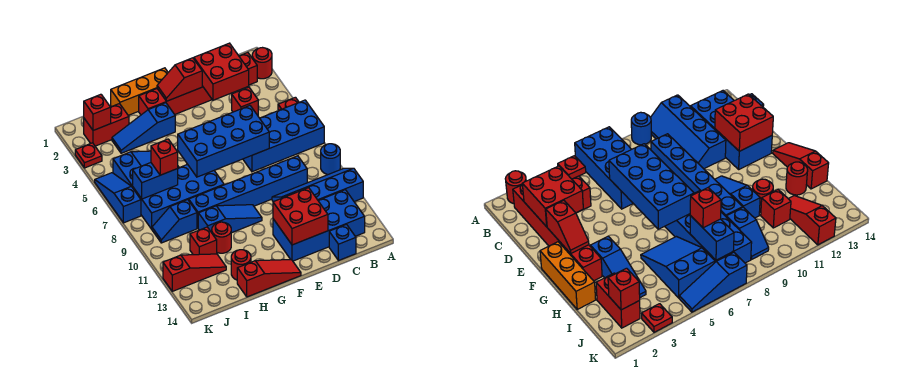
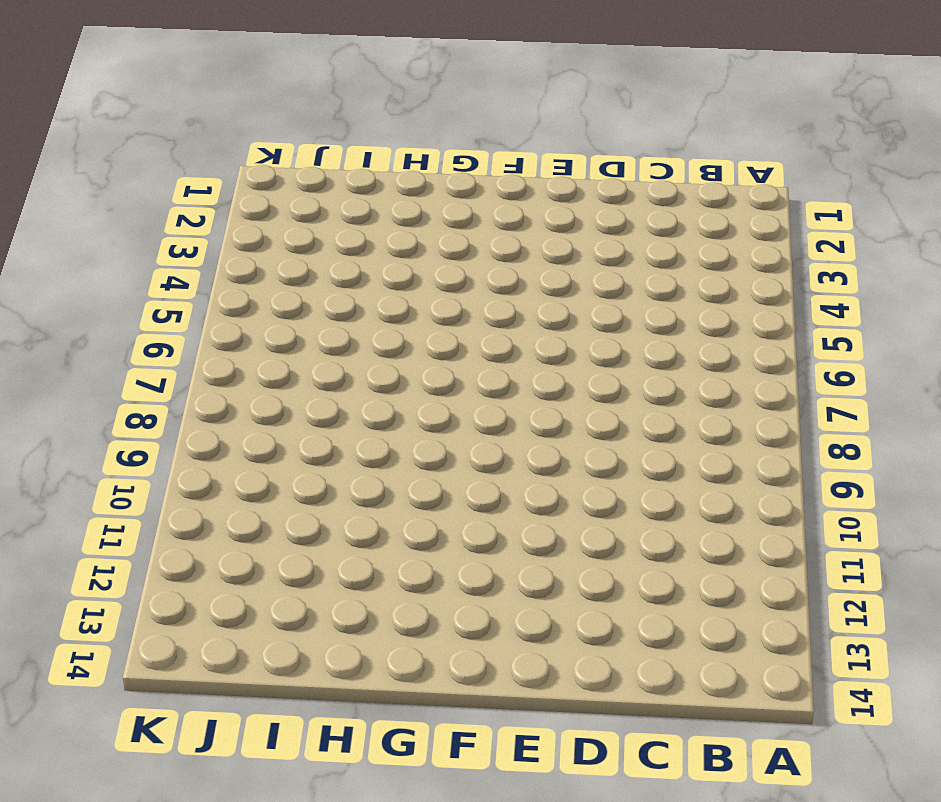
none -> red 1x1 round brick [252,48,272,79]
none -> red 1x1 plate [278,97,299,110]
none -> blue 2x4 brick [243,100,324,172]
none -> blue 1x1 round brick [321,144,340,174]

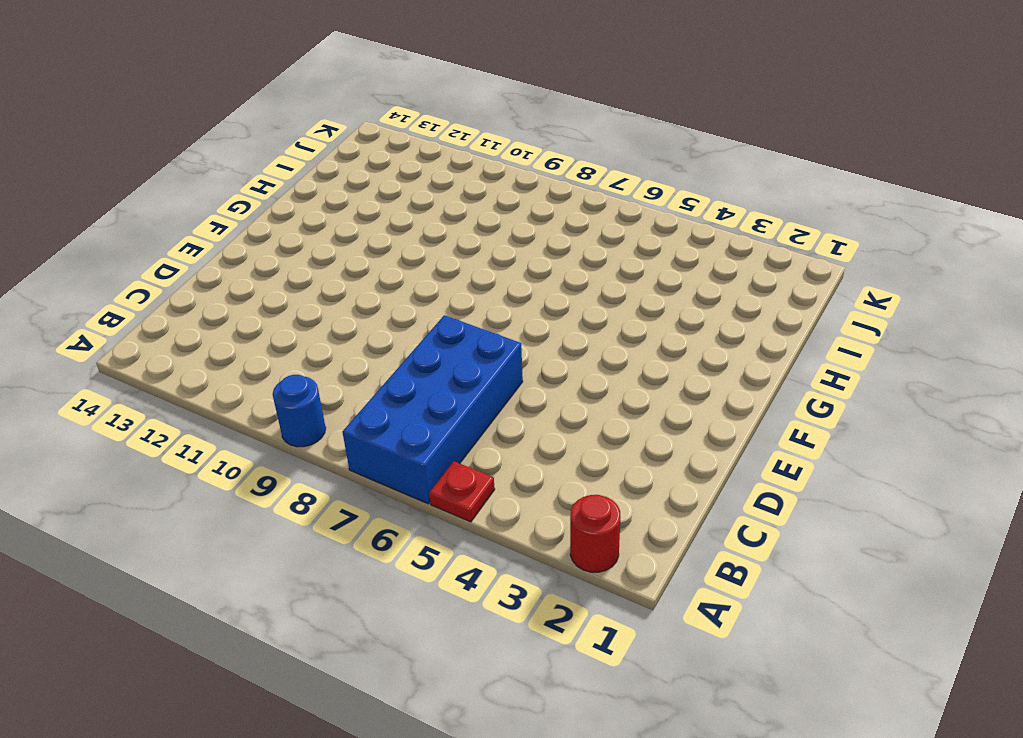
none -> blue 2x4 slope [272,168,363,202]
none -> red 1x6 brick [139,52,257,115]
none -> blue 2x4 brick [273,190,365,261]
none -> red 1x1 brick [232,87,258,115]

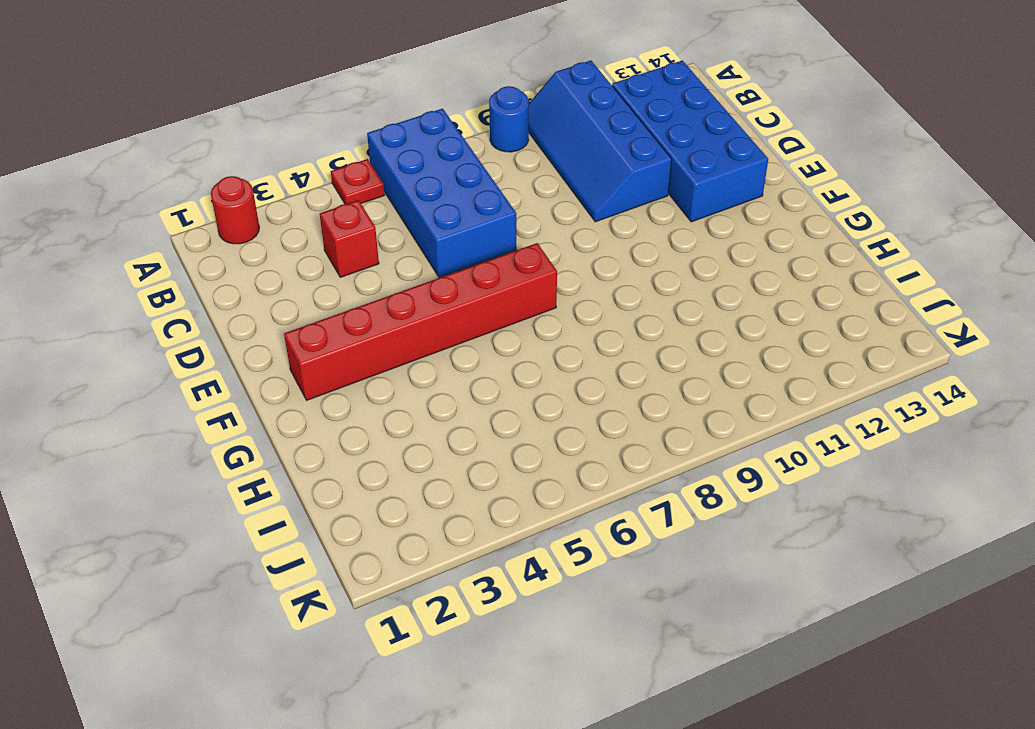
red 1x6 brick [284,243,557,400] -> red 1x6 brick turned to [139,52,257,115]
none -> blue 1x6 brick [189,156,307,228]
none -> blue 1x1 brick [329,224,356,261]
none -> orange 1x3 brick [111,68,168,115]
none -> blue 1x3 slope [198,205,262,233]

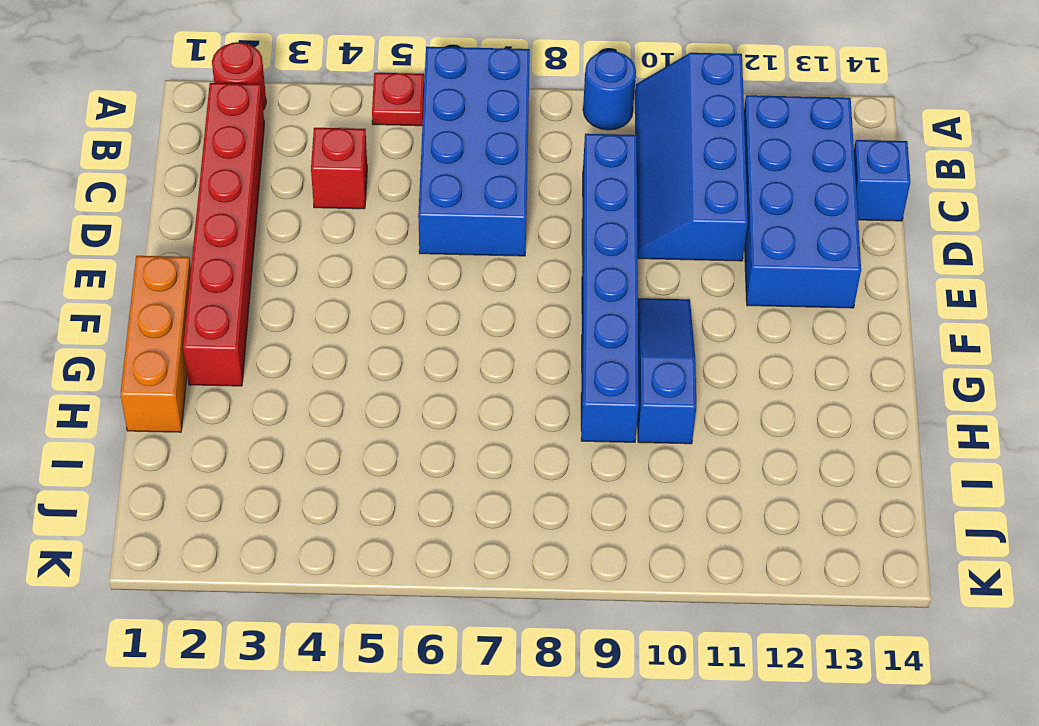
none -> red 1x3 slope [237,260,301,297]
none -> blue 1x3 slope [112,103,175,153]
none -> blue 2x4 brick [133,164,224,229]
none -> blue 2x3 slope [113,151,179,188]

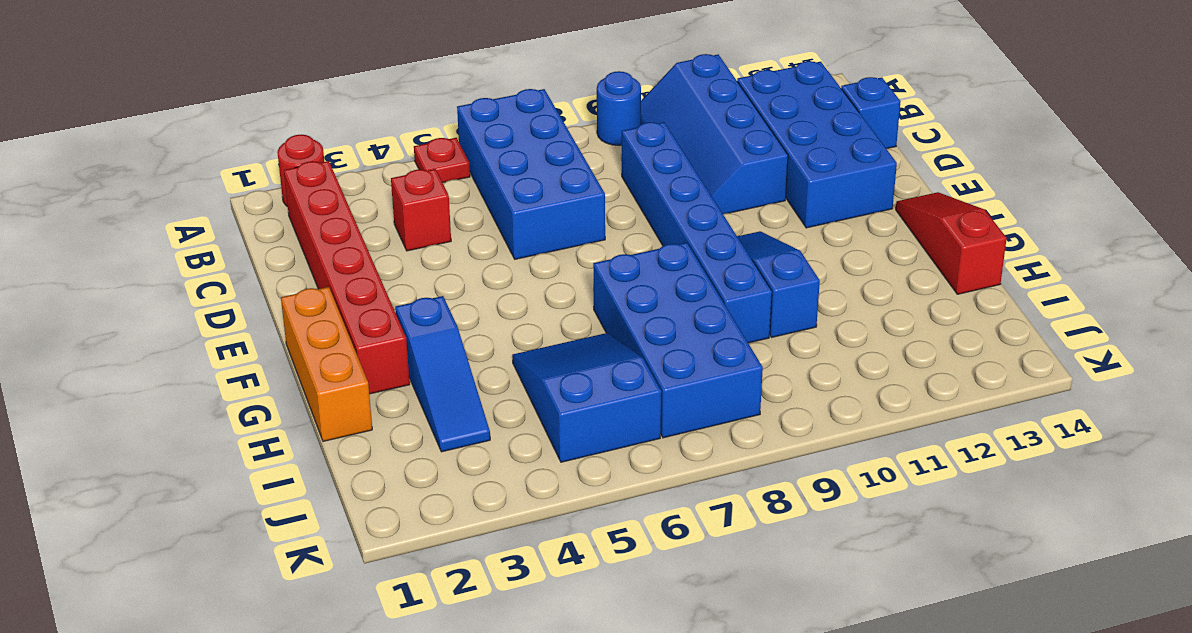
none -> red 1x1 round brick [212,222,231,253]
none -> red 1x1 round brick [231,250,251,280]
none -> red 1x2 brick [84,104,129,146]
none -> blue 1x2 slope [152,200,197,243]

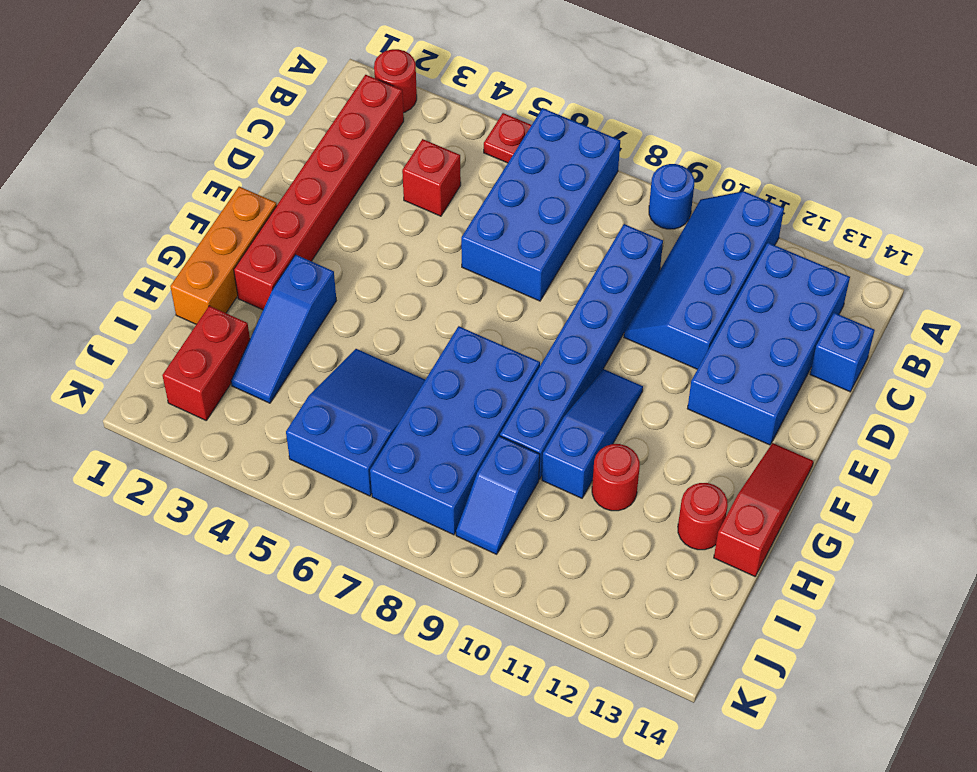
none -> red 1x1 brick [190,227,217,255]
none -> red 1x3 slope [163,254,226,291]
none -> red 1x1 plate [75,143,102,168]
none -> blue 1x3 slope [95,173,141,223]

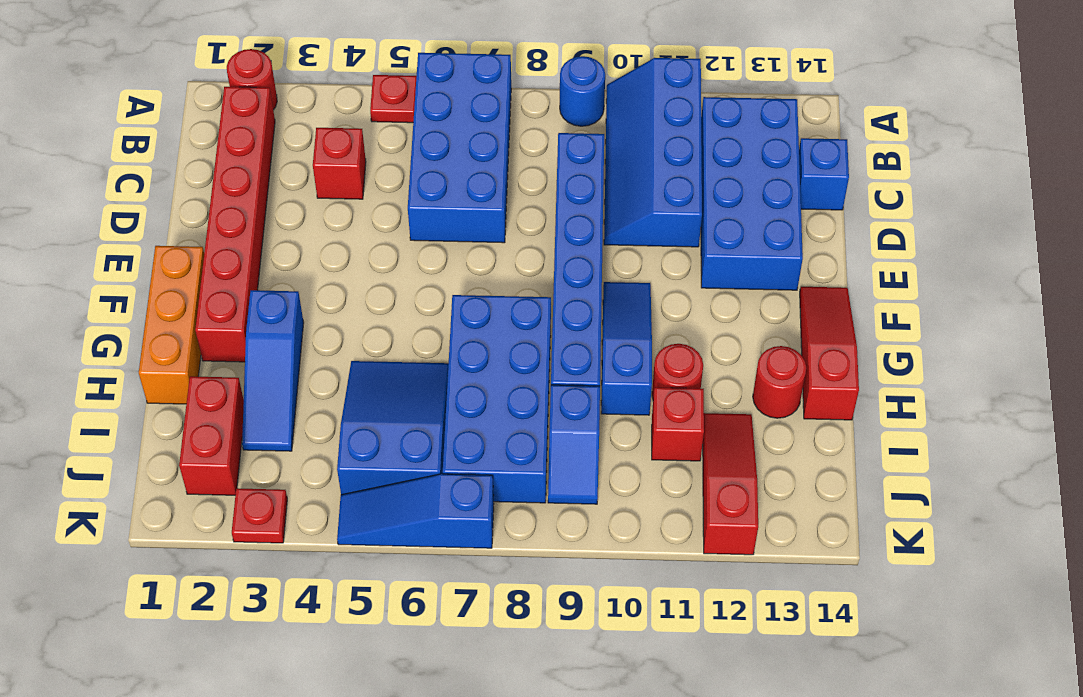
none -> red 2x2 brick [194,43,249,100]
none -> blue 2x4 brick [178,106,269,177]
none -> red 2x2 brick [273,188,328,245]
none -> red 1x2 slope [157,58,202,101]

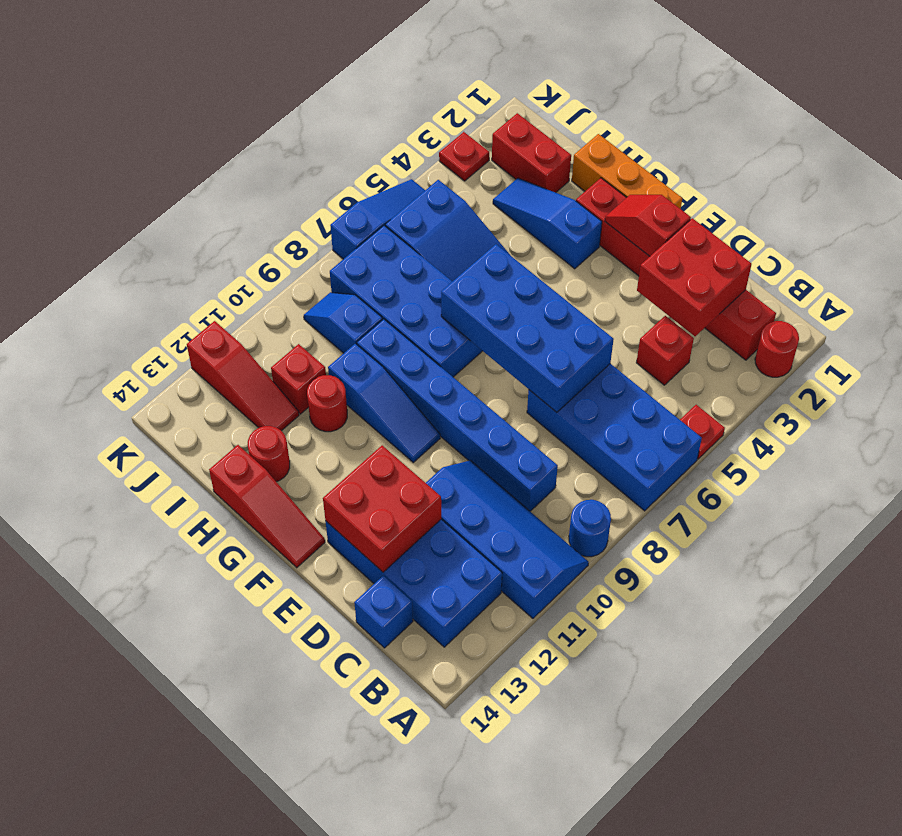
none -> blue 1x2 brick [133,163,178,199]
none -> red 1x1 brick [84,94,111,130]
none -> red 1x1 brick [151,139,178,175]

